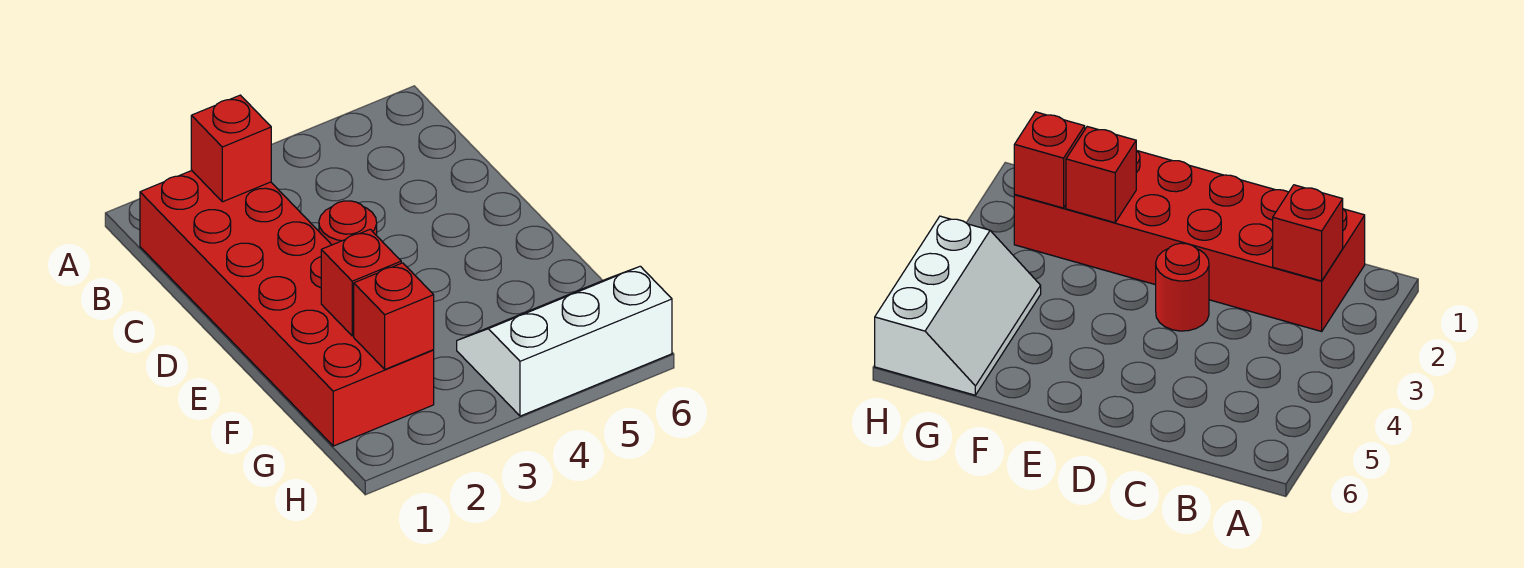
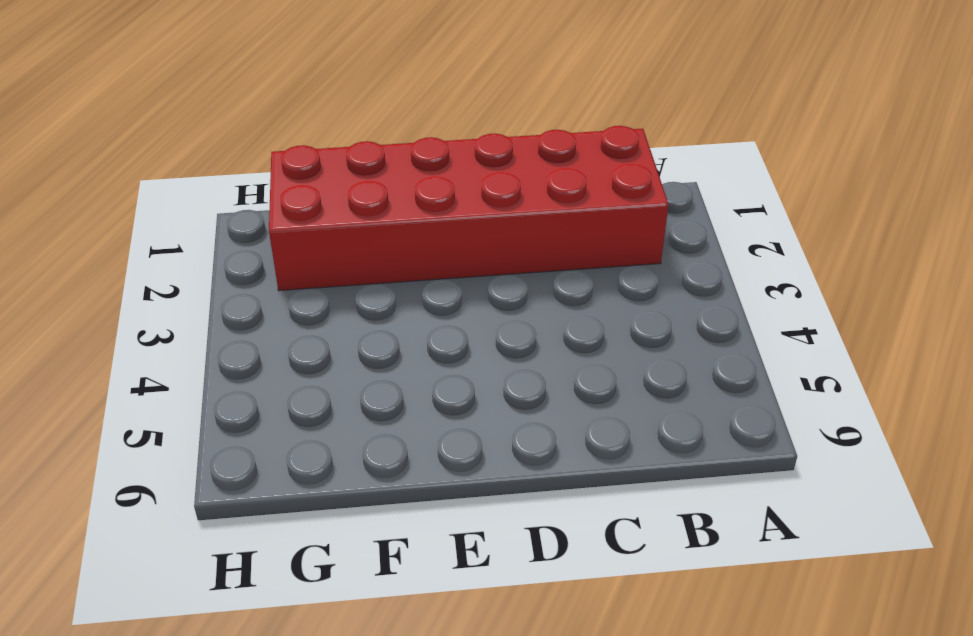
none -> red 1x1 round brick [319,201,377,245]
none -> white 2x3 slope [457,266,672,416]

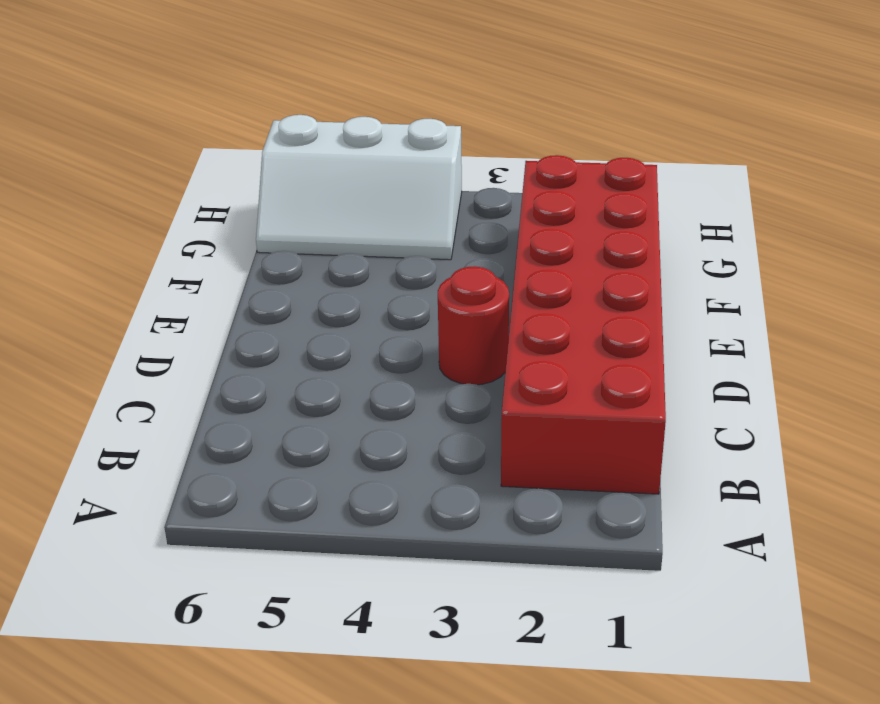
none -> red 1x1 brick [191,95,271,202]
none -> red 1x1 brick [321,229,401,336]

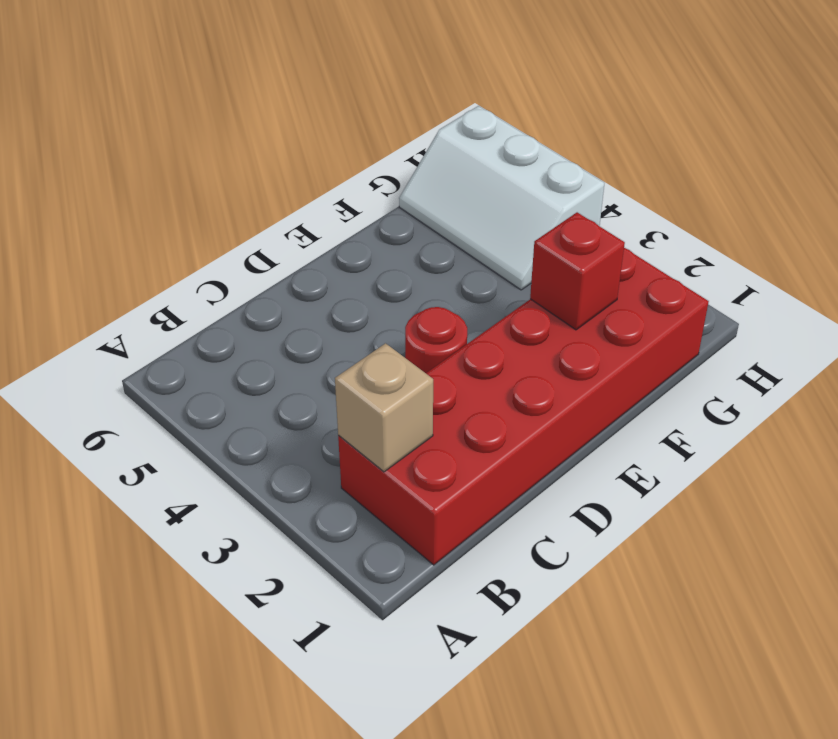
tan 1x1 brick [335,343,433,472] -> red 1x1 brick [191,95,271,202]
none -> red 1x1 brick [354,263,434,369]

